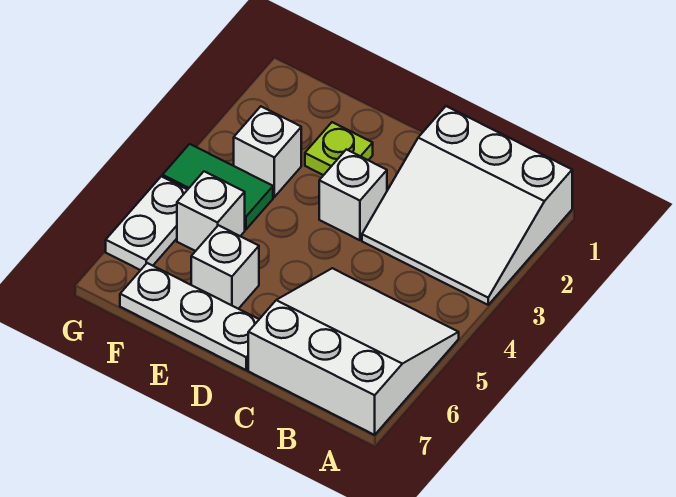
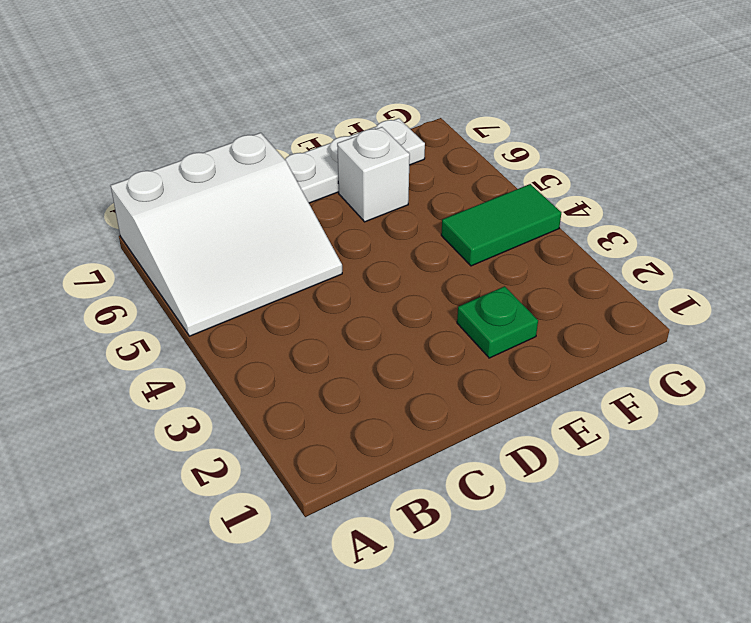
green 1x1 plate [457,286,538,358] -> lime 1x1 plate [305,122,373,175]
none -> white 3x3 slope [362,106,572,305]
none -> white 1x1 brick [319,149,387,240]

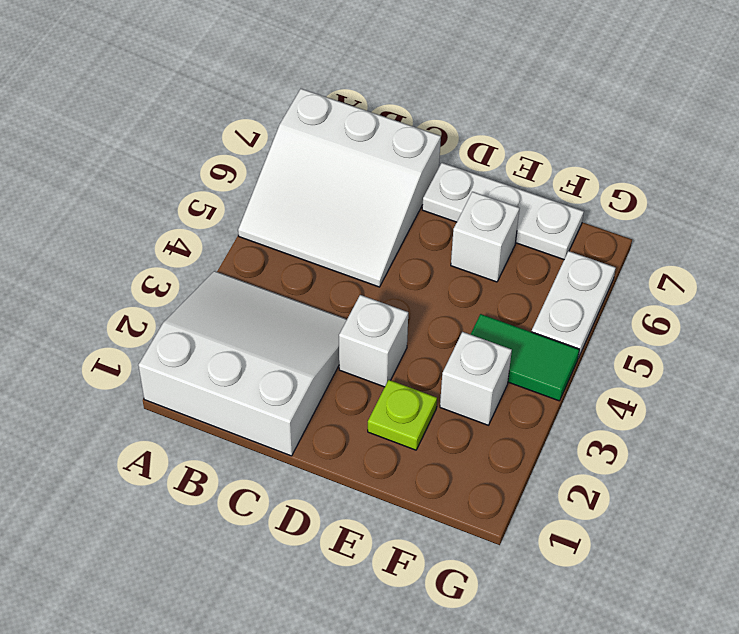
none -> white 1x1 brick [177,171,245,251]

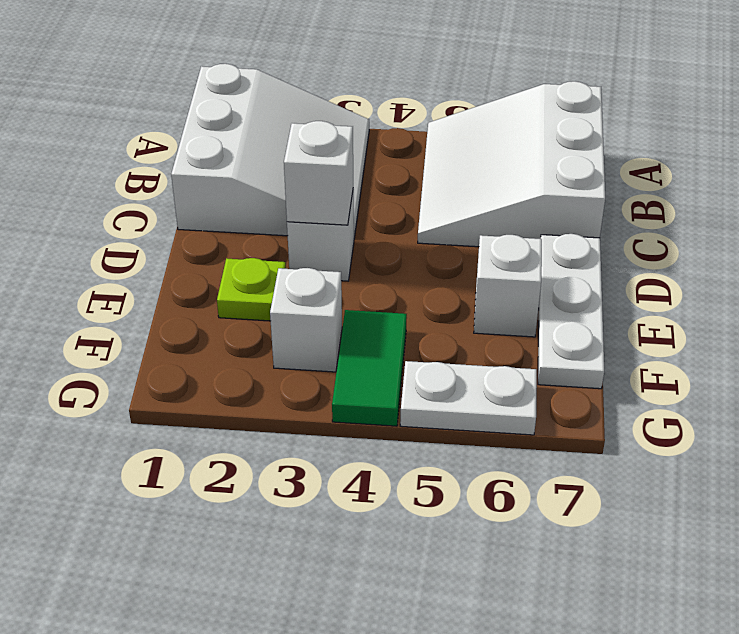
white 1x1 brick [284,121,353,225] -> white 1x1 brick moved to [177,171,245,251]

